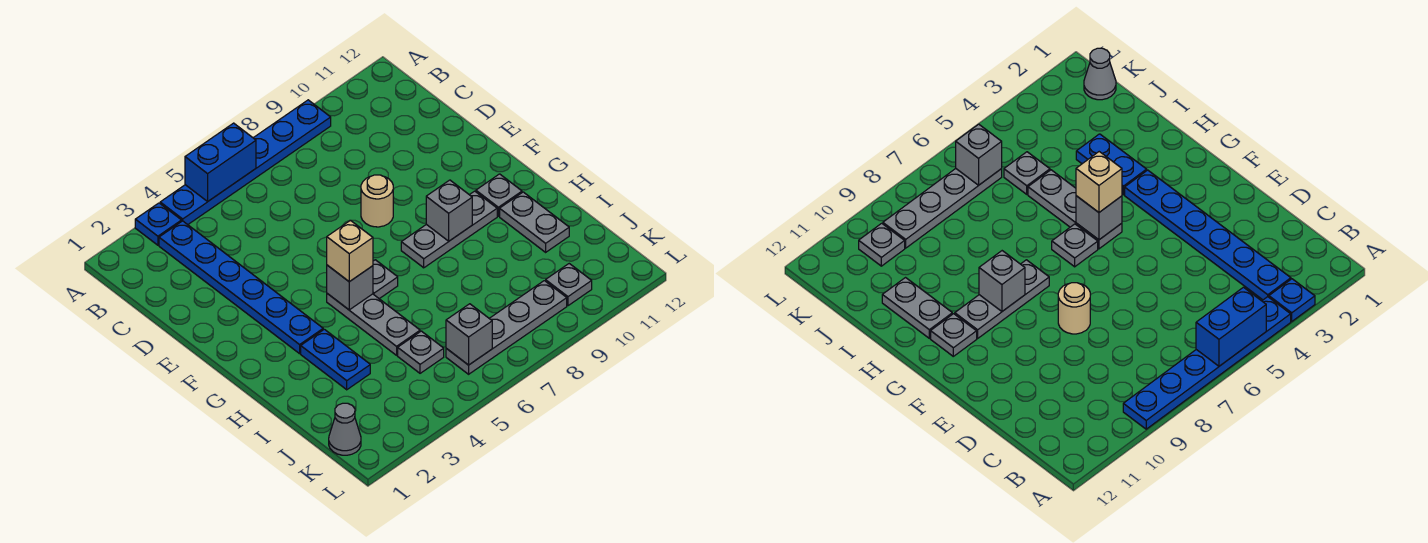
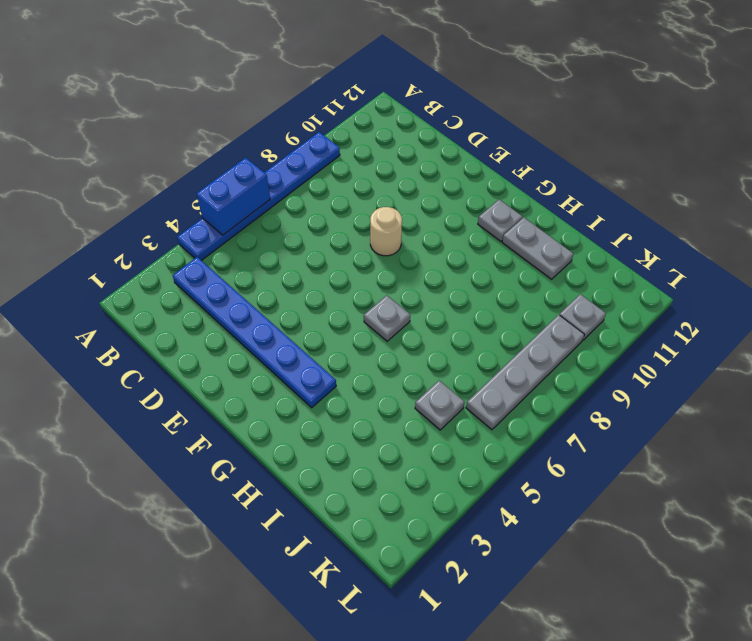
none -> blue 1x1 plate [135,203,182,245]
none -> grey 1x3 plate [327,294,420,355]
none -> grey 1x3 plate [401,191,497,268]

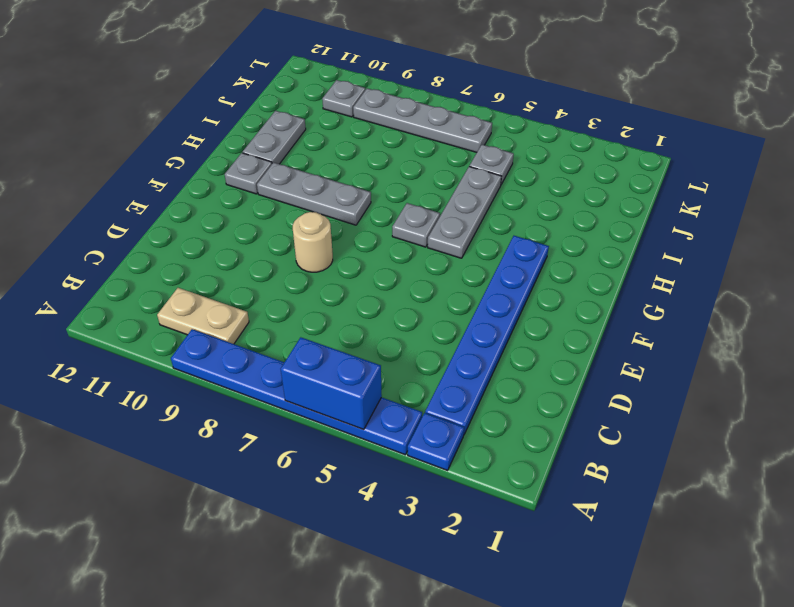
tan 1x2 plate [157,288,249,344] -> none
none -> blue 1x2 plate [301,329,370,390]
none -> grey 1x1 cone [329,403,361,455]
none -> grey 1x1 brick [327,265,373,310]

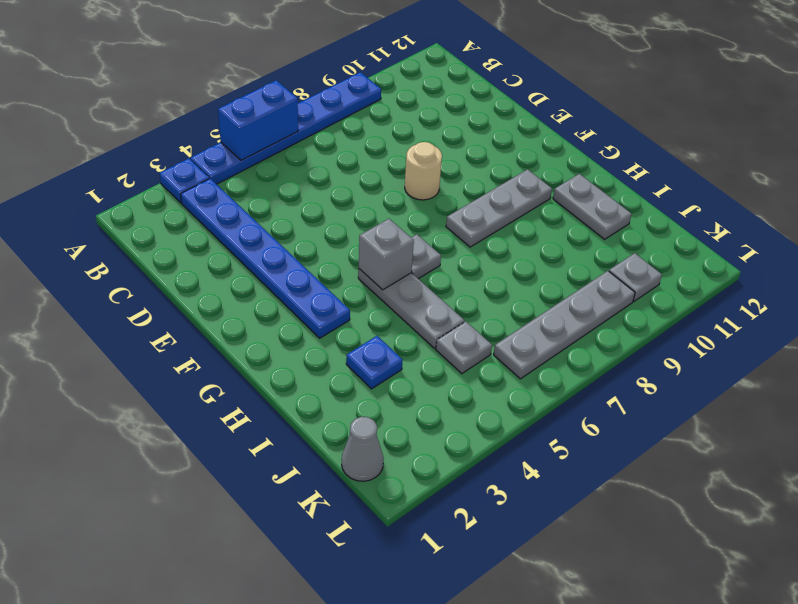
blue 1x1 plate [346,336,403,389] -> blue 1x2 plate [301,329,370,390]
none -> grey 1x1 plate [476,174,522,216]
none -> grey 1x1 brick [426,180,472,241]
none -> grey 1x1 brick [446,304,492,365]

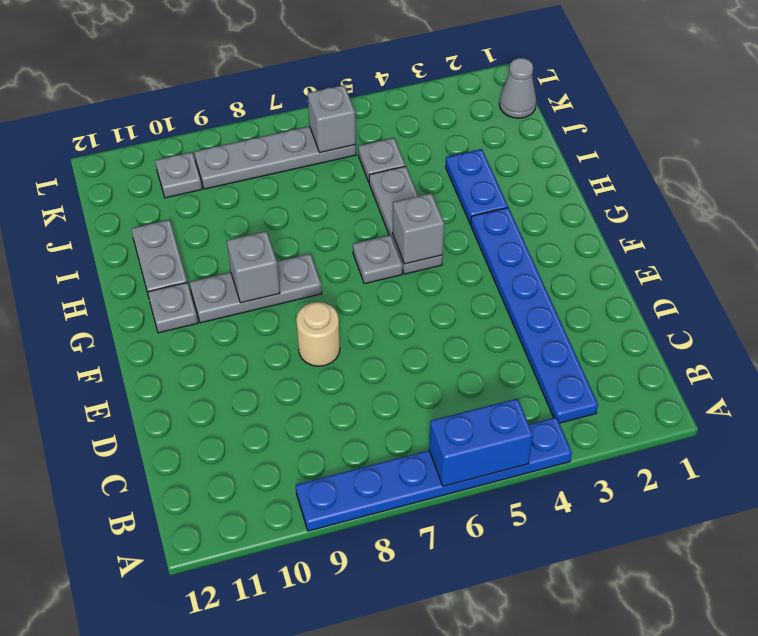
none -> blue 1x1 plate [135,203,182,245]
none -> tan 1x1 brick [327,220,373,282]

